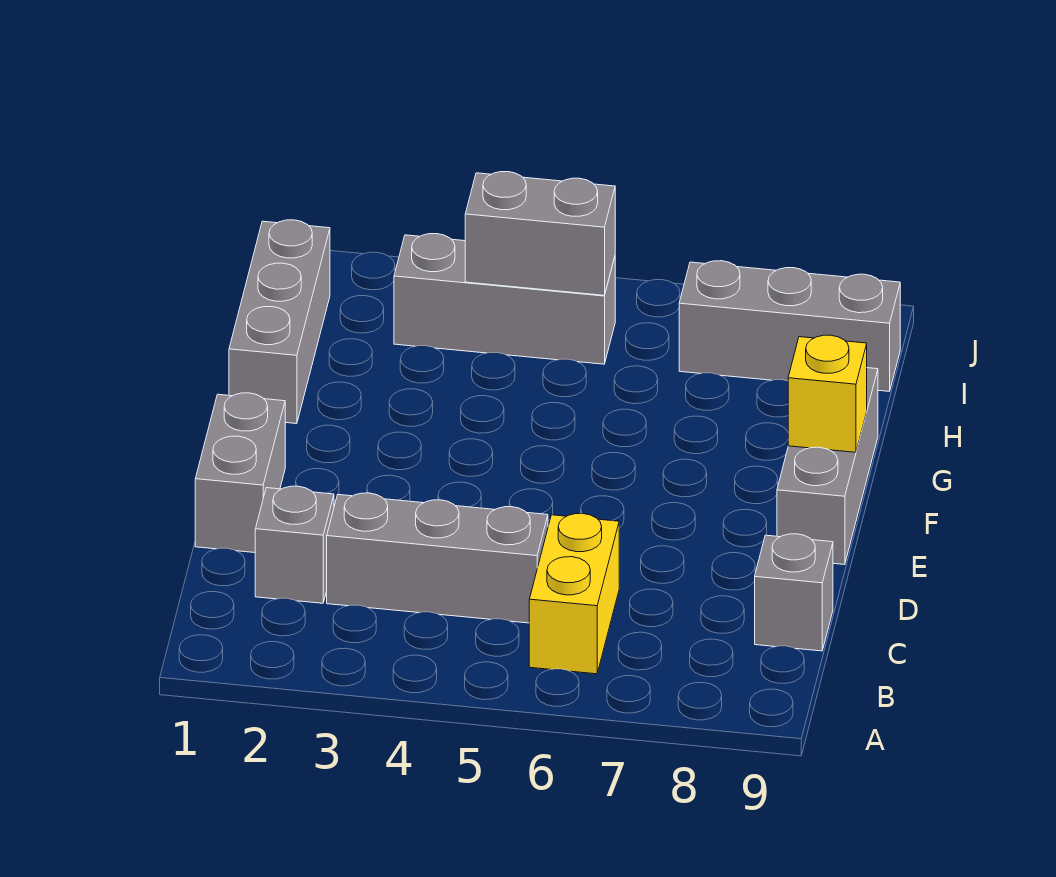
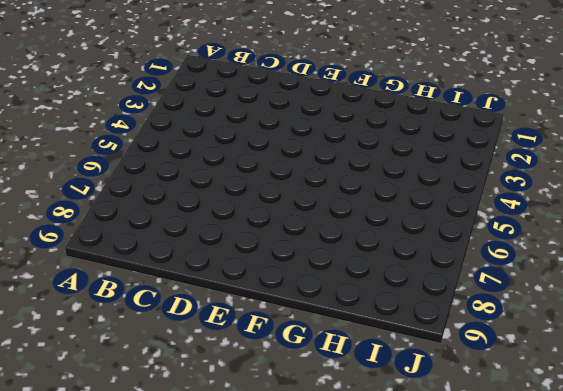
none -> yellow 1x2 brick [529,514,619,674]
none -> grey 1x1 brick [255,486,334,603]

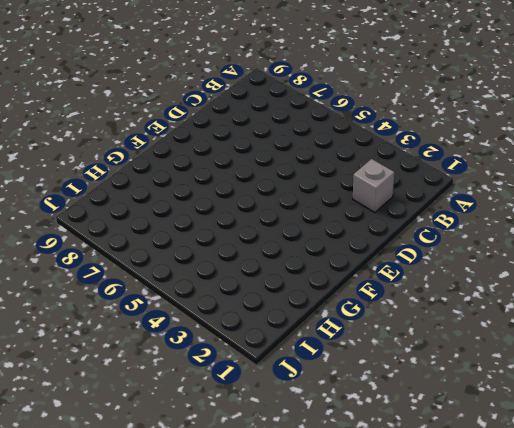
none -> yellow 1x2 brick [529,514,619,674]
none -> grey 1x3 brick [327,493,548,623]

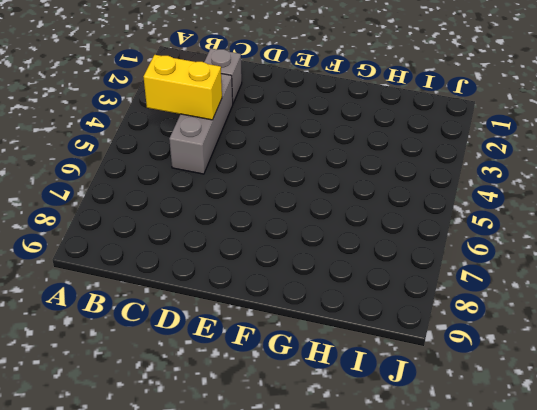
yellow 1x2 brick [144,55,222,120] -> yellow 1x2 brick moved to [529,514,619,674]
none -> grey 1x1 brick [755,534,833,651]
none -> grey 1x2 brick [195,393,285,553]

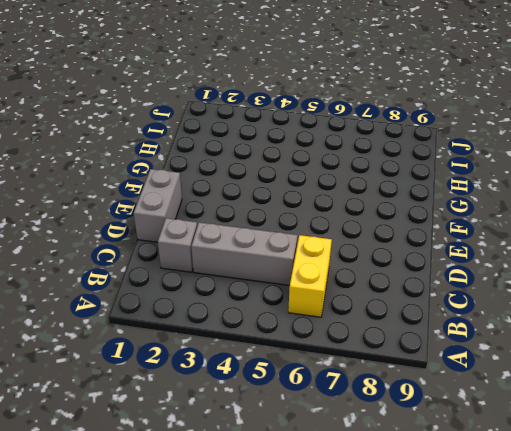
none -> grey 1x1 brick [755,534,833,651]
none -> grey 1x3 brick [777,368,878,565]

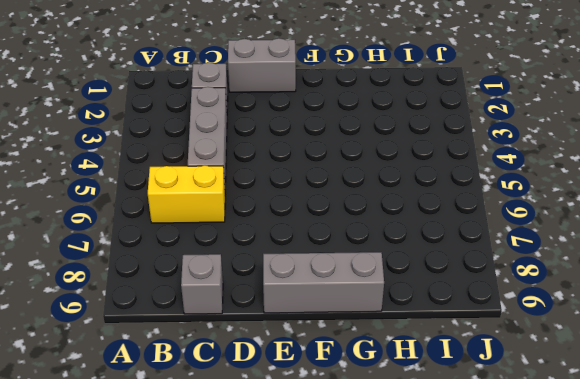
none -> grey 1x3 brick [229,220,330,424]
none -> grey 1x3 brick [394,234,615,364]

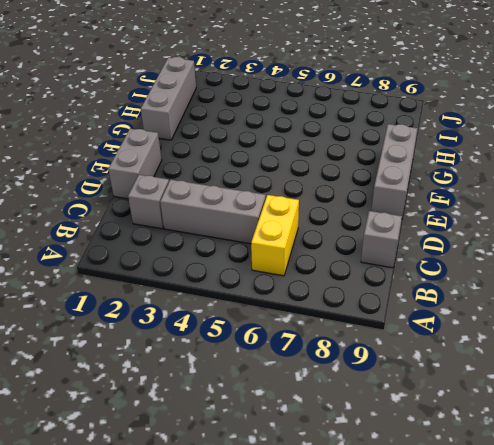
none -> grey 1x3 brick [394,234,615,364]
none -> grey 1x3 brick [679,261,900,391]

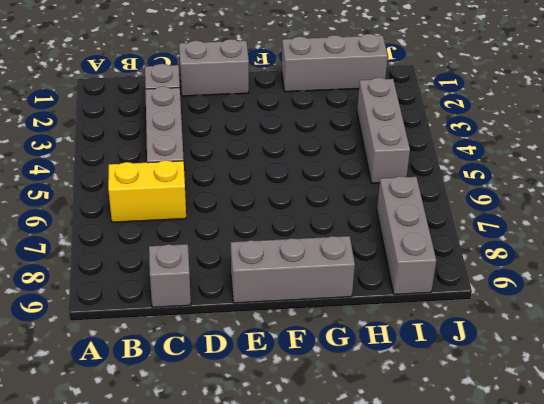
none -> yellow 1x1 brick [788,335,867,452]
none -> grey 1x2 brick [465,172,615,295]

